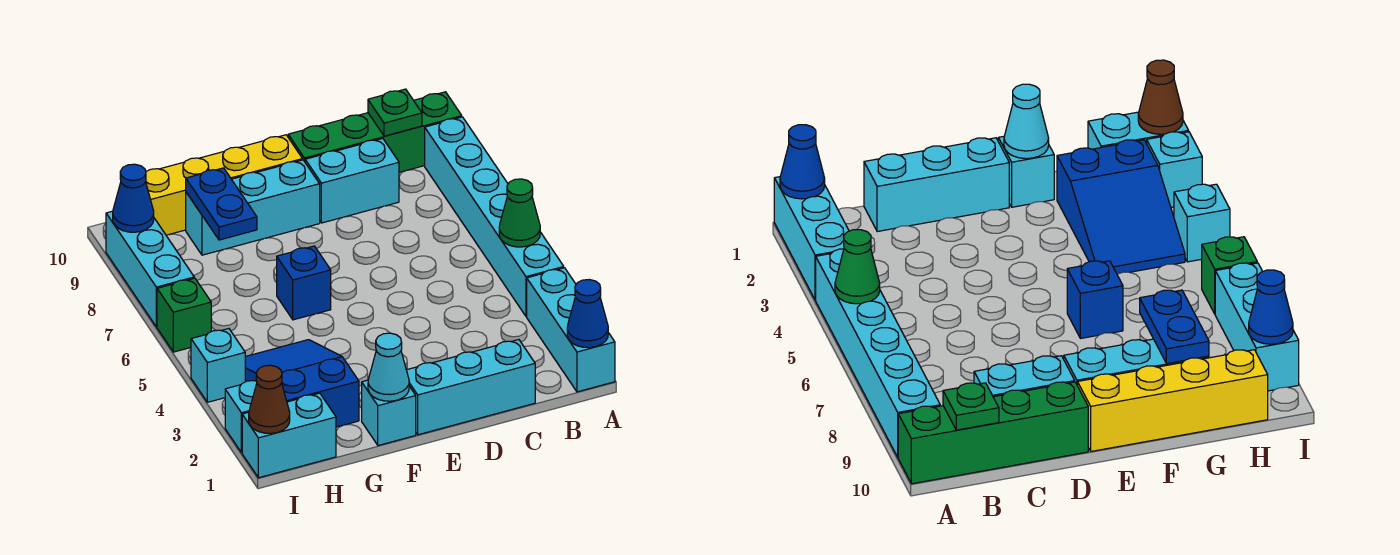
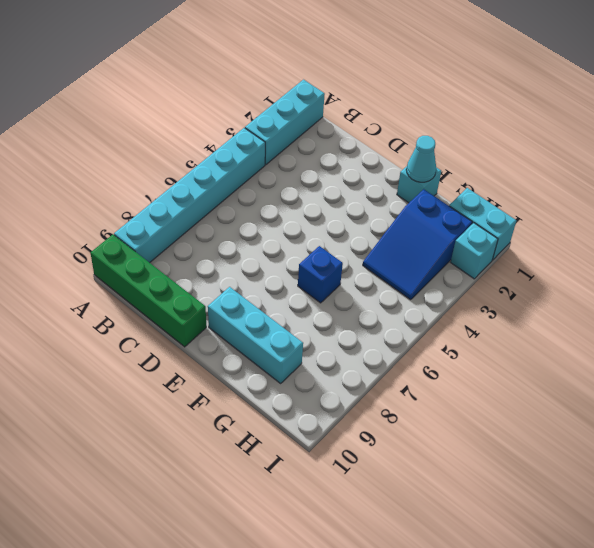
none -> cyan 1x3 brick [407,340,535,435]
none -> cyan 1x2 brick [305,138,399,223]
none -> yellow 1x4 brick [146,135,303,235]

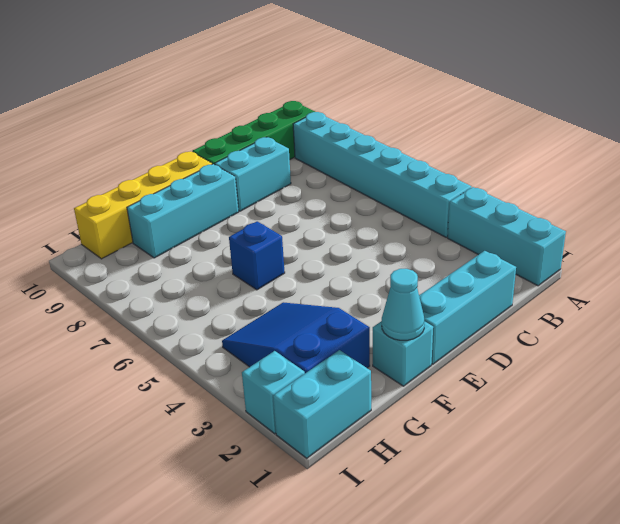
none -> cyan 1x1 brick [191,329,245,402]
none -> green 1x1 brick [157,278,211,352]
none -> cyan 1x3 brick [106,211,194,327]

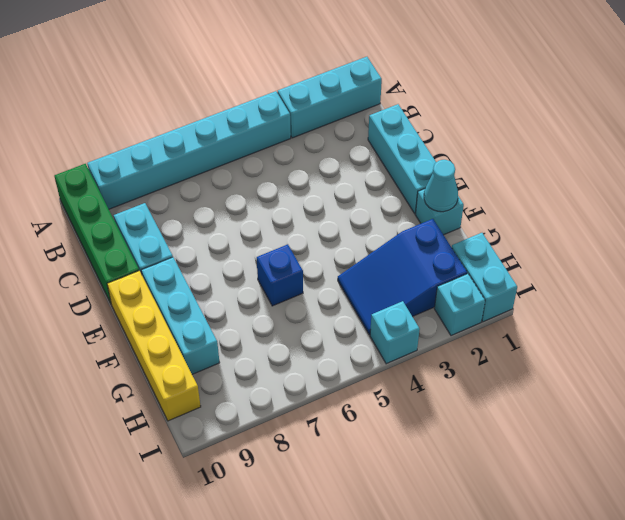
none -> green 1x1 brick [157,278,211,352]
none -> cyan 1x3 brick [106,211,194,327]
none -> blue 1x1 cone [567,280,608,348]

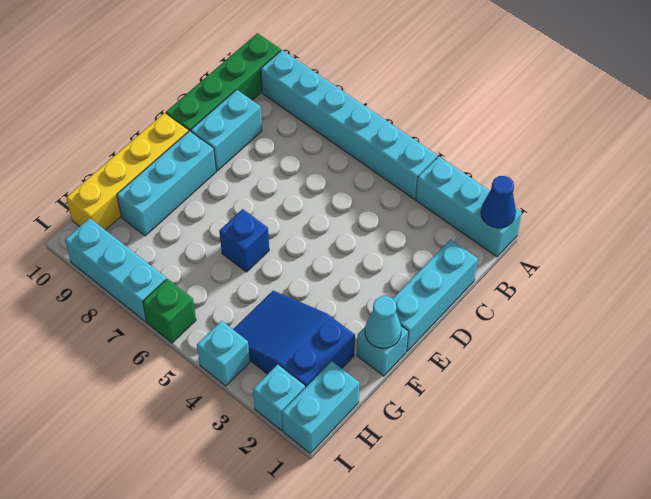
none -> green 1x1 cone [499,179,540,247]
none -> green 1x1 plate [368,89,422,136]
none -> blue 1x2 plate [186,168,257,240]

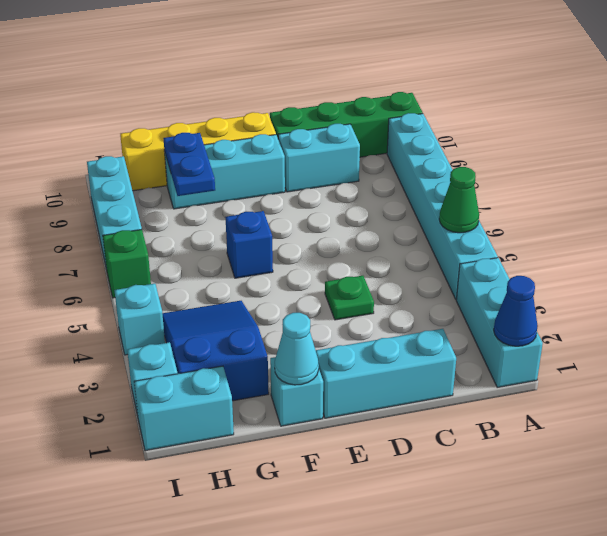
green 1x1 plate [325,276,374,320] -> green 1x1 plate moved to [368,89,422,136]
none -> brown 1x1 cone [249,365,290,433]
none -> blue 1x1 cone [113,164,154,232]

